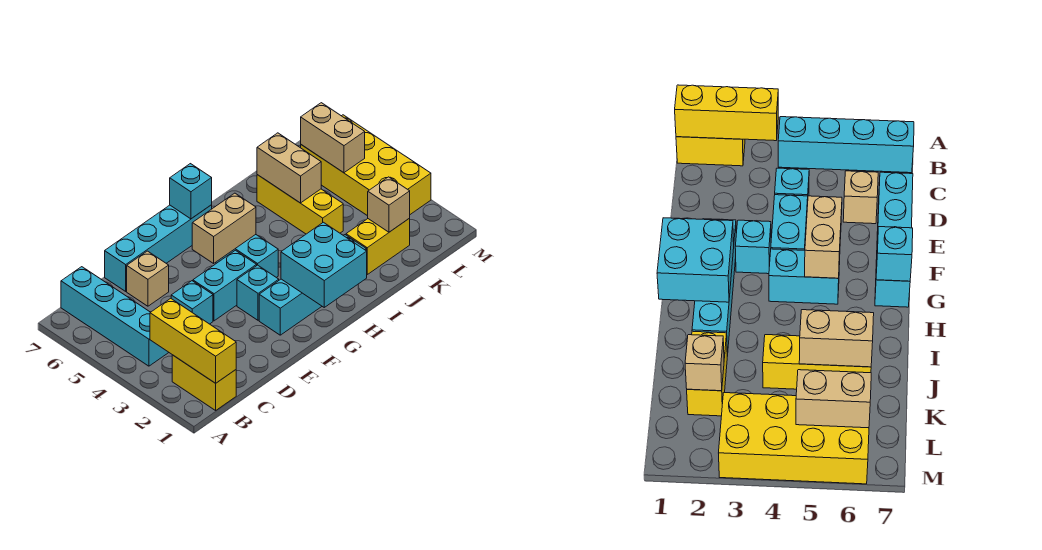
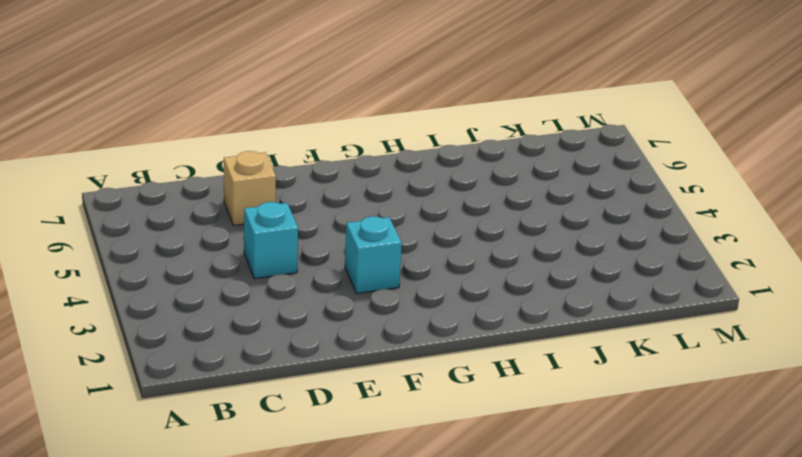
none -> yellow 1x2 brick [172,355,236,410]
none -> cyan 1x4 brick [61,267,169,366]
none -> cyan 1x4 brick [105,205,212,291]

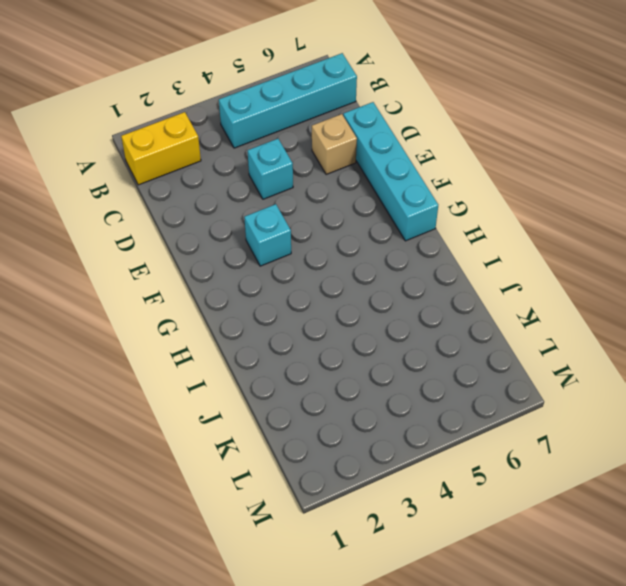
none -> cyan 1x2 brick [193,250,257,321]
none -> cyan 1x4 brick [259,235,366,335]
none -> cyan 1x2 brick [216,235,278,278]

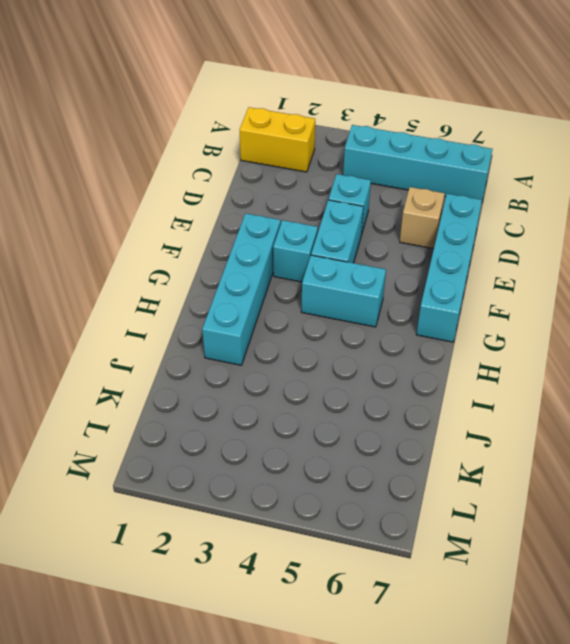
none -> yellow 1x2 brick [346,218,410,274]
none -> yellow 1x3 brick [257,175,343,234]
none -> yellow 2x4 brick [301,115,431,216]

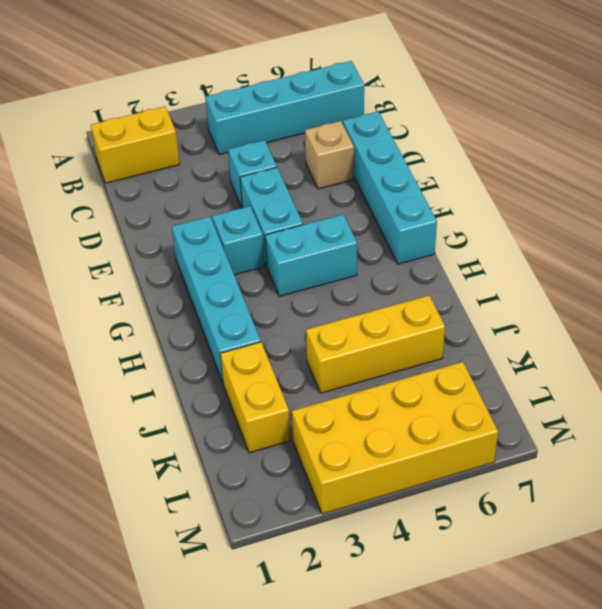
none -> yellow 1x3 brick [150,298,236,383]
none -> tan 1x2 brick [192,193,256,263]
none -> cyan 2x2 brick [281,222,367,307]

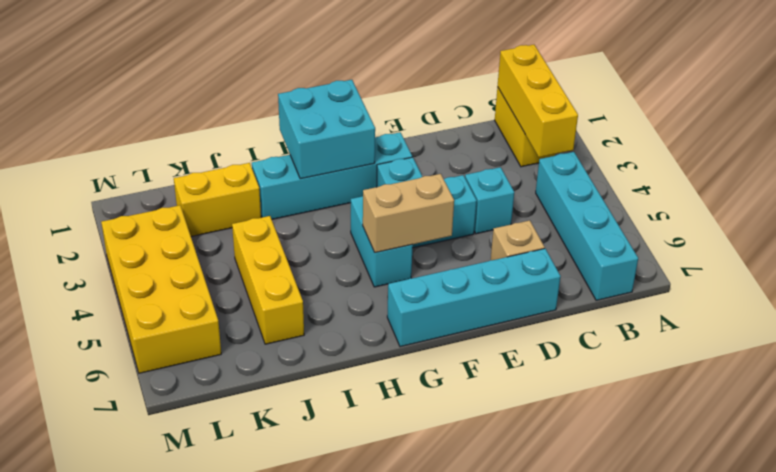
none -> cyan 1x1 brick [170,164,212,219]
none -> tan 1x2 brick [257,133,321,203]
none -> tan 1x1 brick [368,177,410,232]

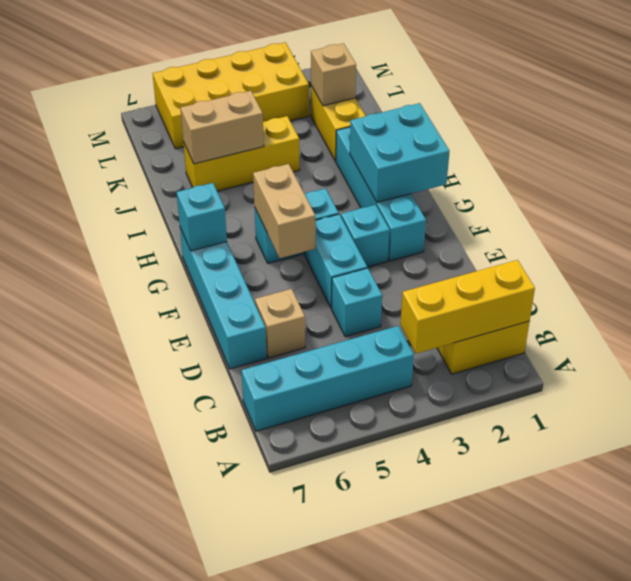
none -> tan 1x2 brick [301,103,365,173]

